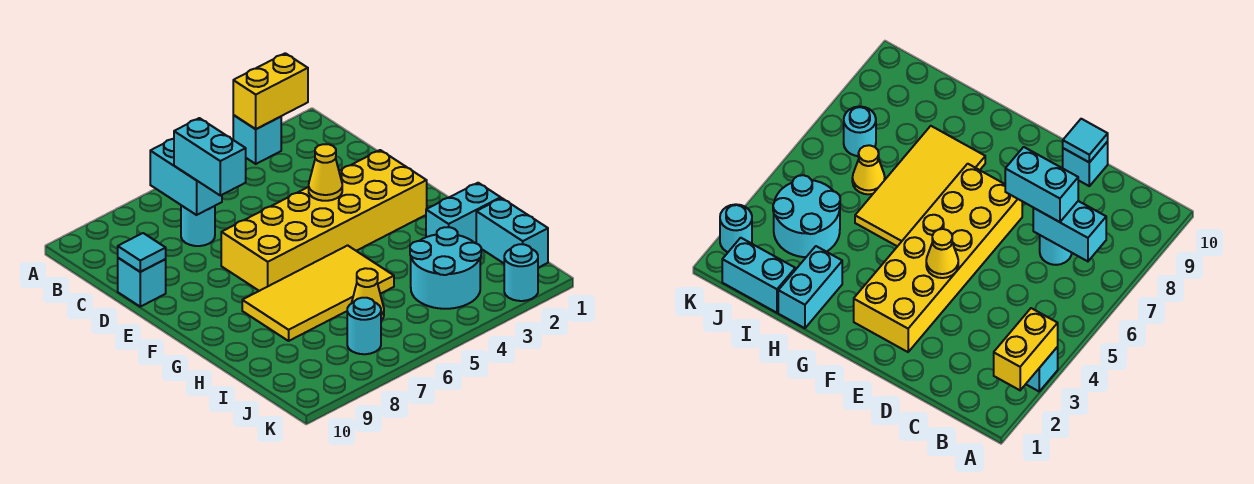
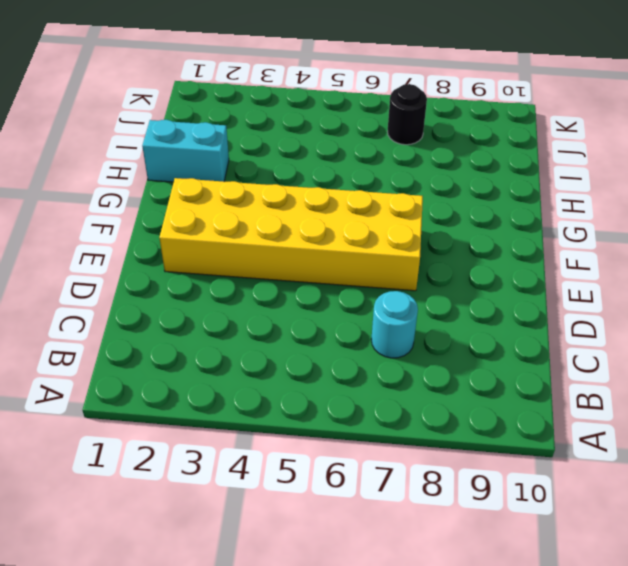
black 1x1 round brick [388,84,427,145] -> cyan 1x1 round brick [347,298,381,354]
none -> cyan 1x1 brick [233,115,281,164]
none -> cyan 1x1 brick [118,258,166,307]
none -> yellow 2x4 tile [242,245,394,341]

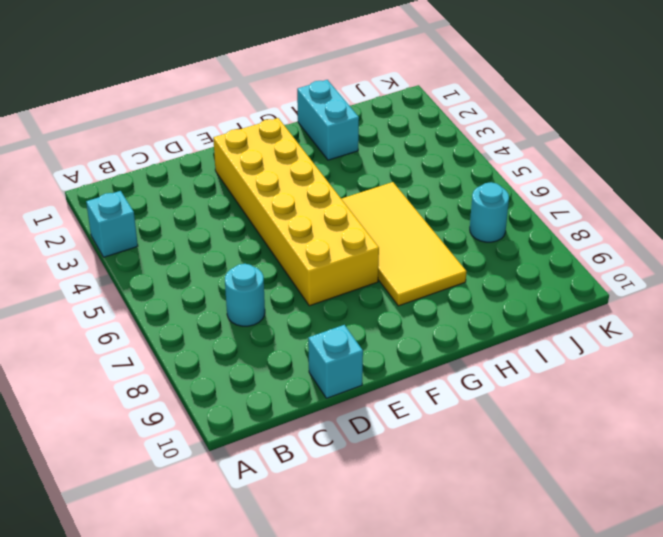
none -> cyan 1x2 brick [476,198,548,268]
none -> cyan 2x2 round brick [410,227,481,309]
none -> yellow 1x1 cone [352,268,384,320]

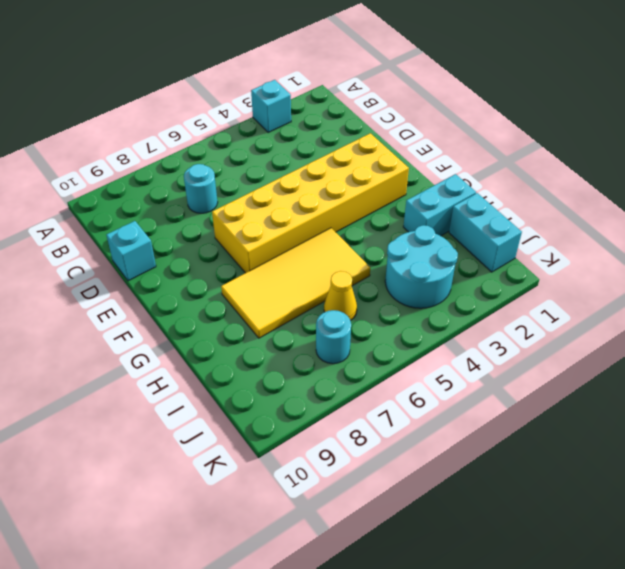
none -> cyan 1x1 round brick [504,244,538,301]
none -> yellow 1x2 brick [233,53,308,129]
none -> cyan 1x2 brick [150,139,222,215]

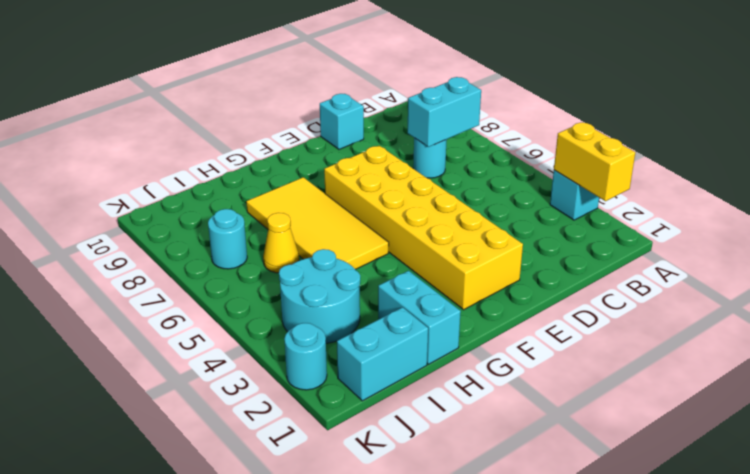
none -> cyan 1x1 tile [118,233,166,272]
none -> yellow 1x1 cone [309,144,342,201]
none -> cyan 1x2 brick [174,118,246,196]

